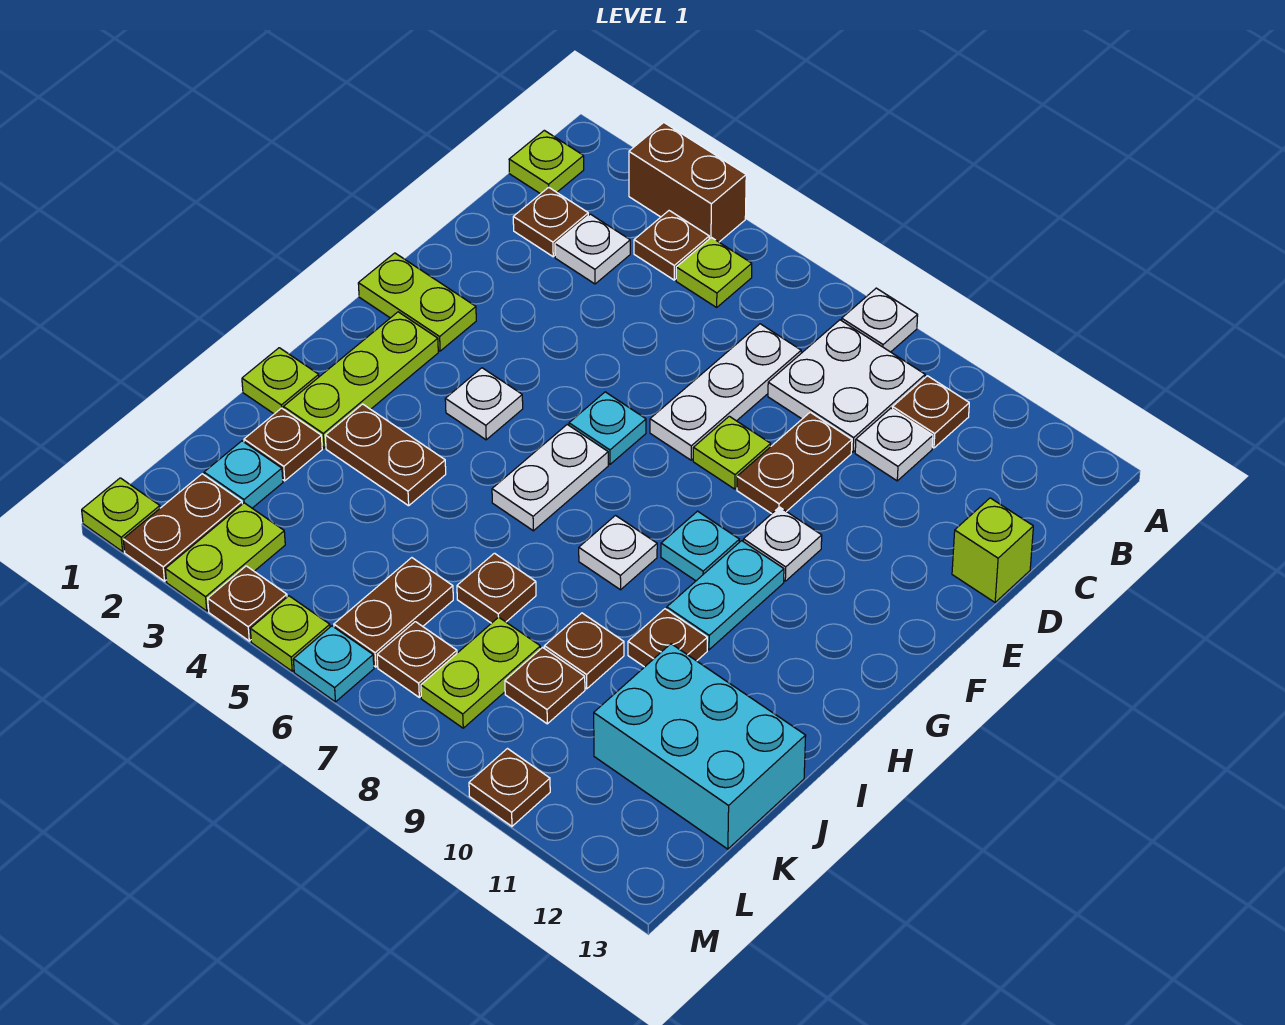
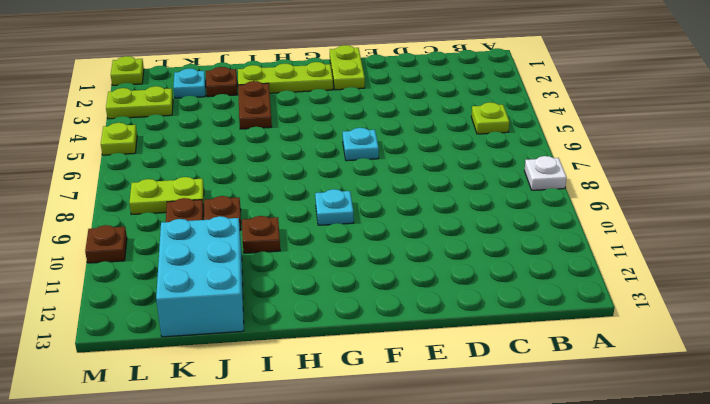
none -> brown 1x2 brick [629,123,746,242]
none -> lime 1x1 plate [509,130,584,194]
none -> brown 1x1 plate [634,211,709,280]
none -> white 2x2 plate [768,320,925,452]

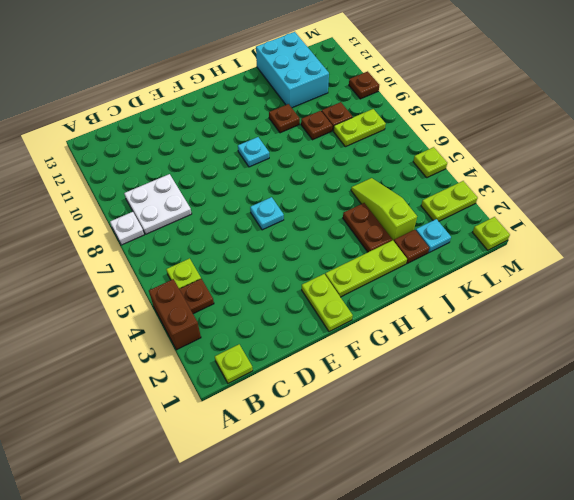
lime 1x3 slope [351,178,417,241] -> none
none -> brown 1x1 plate [893,376,969,448]
none -> brown 1x1 plate [513,187,588,257]
none -> white 1x1 plate [555,214,630,284]
none -> white 1x3 plate [650,324,801,460]

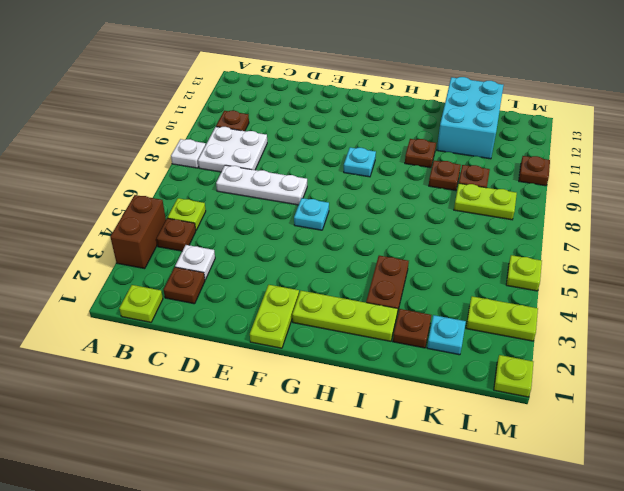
none -> white 1x1 plate [855,408,933,481]
none -> brown 1x2 plate [737,412,852,514]
none -> lime 1x1 brick [952,498,1033,602]
none -> lime 1x1 plate [693,416,771,489]

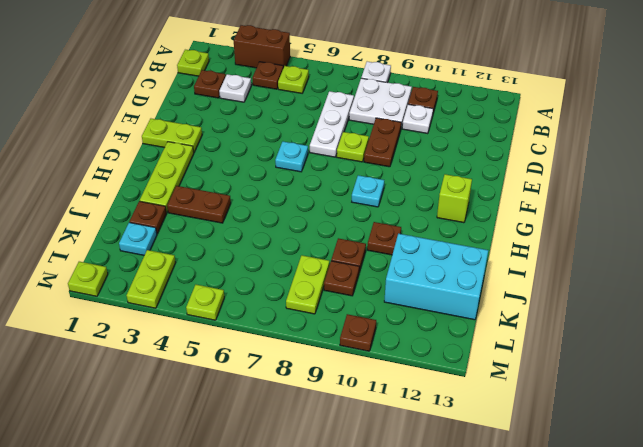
lime 1x1 brick [437,174,472,223] -> lime 1x1 brick moved to [952,498,1033,602]
none -> white 1x1 plate [743,507,822,581]
none -> white 1x1 plate [445,368,523,440]
none -> white 1x2 plate [492,425,608,531]
none -> cyan 1x2 plate [667,541,784,650]

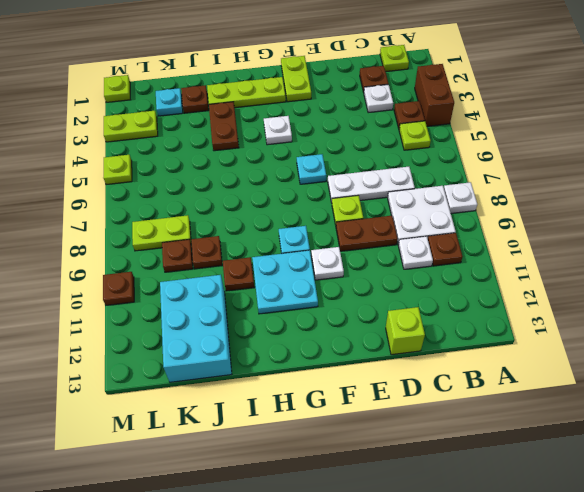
cyan 2x2 plate [252,250,318,314] -> cyan 1x2 plate [667,541,784,650]
none -> white 1x2 plate [492,425,608,531]
none -> white 1x1 plate [579,516,657,590]
none -> lime 1x1 plate [242,348,319,414]
none -> brown 1x1 plate [457,553,536,623]

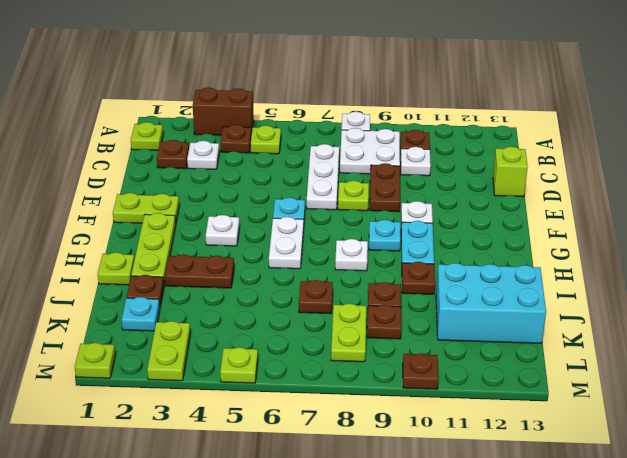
none -> brown 1x2 plate [334,558,453,667]
none -> brown 1x2 plate [123,474,242,581]
none -> brown 1x1 plate [377,622,457,697]
none -> brown 1x1 plate [208,566,287,641]

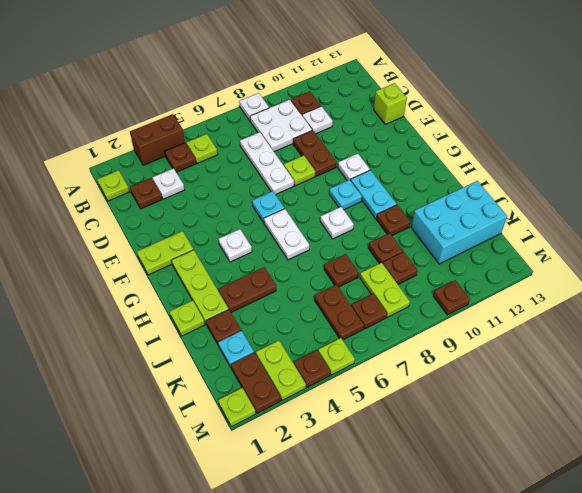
none -> cyan 1x1 plate [293,626,374,702]

